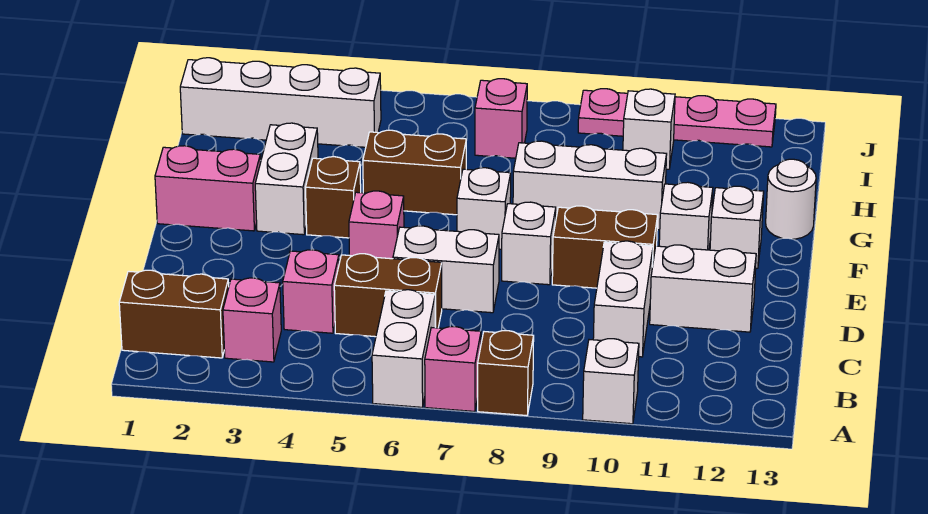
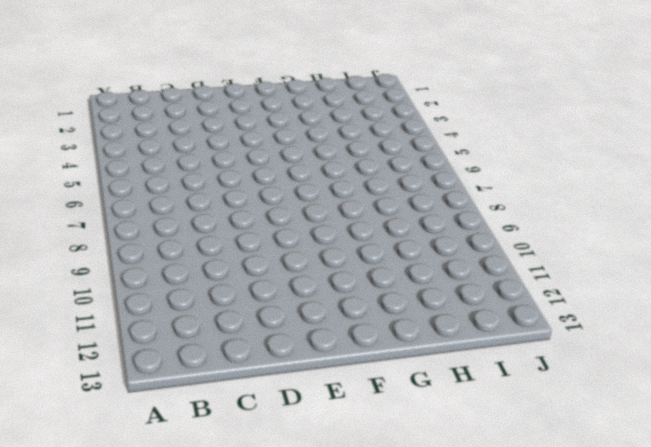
none -> white 1x2 brick [372,290,435,407]
none -> pink 1x1 brick [425,327,481,411]
none -> brown 1x1 brick [478,331,534,416]

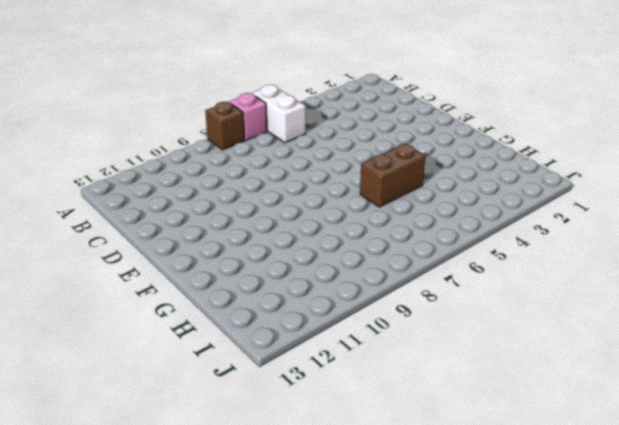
none -> white 1x1 brick [583,339,639,424]
none -> brown 1x2 brick [119,270,229,358]
none -> pink 1x1 brick [223,278,281,362]

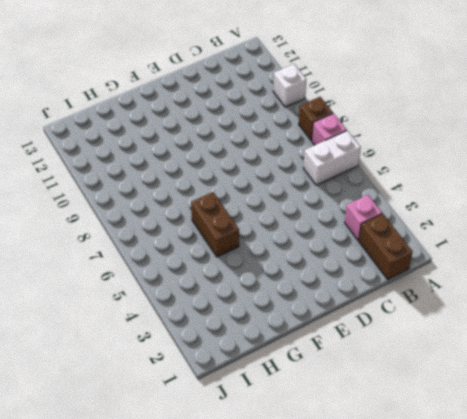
none -> pink 1x1 brick [283,250,339,333]
none -> brown 1x2 brick [334,254,442,337]
none -> white 1x2 brick [593,241,653,357]

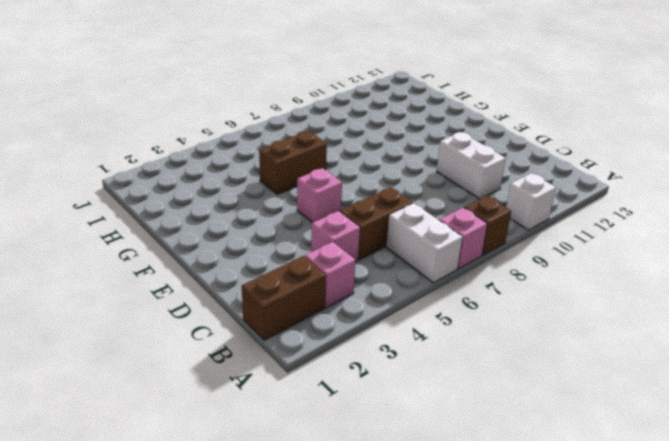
none -> white 1x2 brick [393,226,499,313]
none -> white 1x2 brick [650,245,756,332]
none -> white 1x1 brick [502,202,556,285]

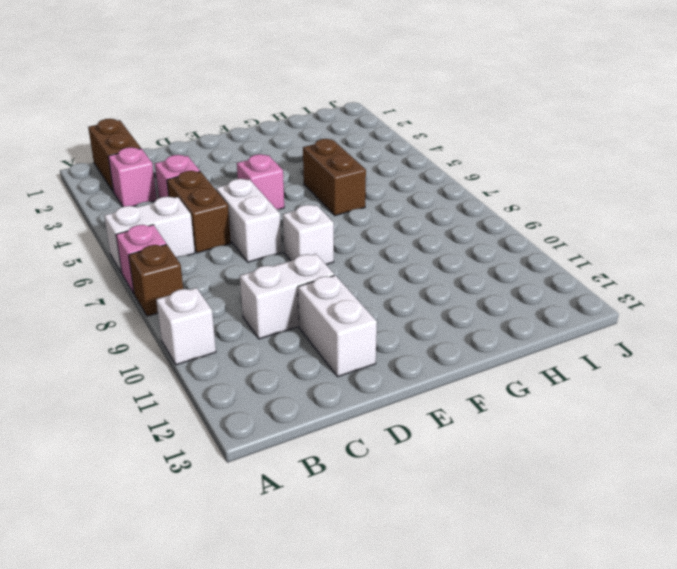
none -> brown 1x2 brick [552,206,658,288]
none -> pink 1x2 brick [155,146,261,231]
none -> white 1x2 brick [255,123,318,235]

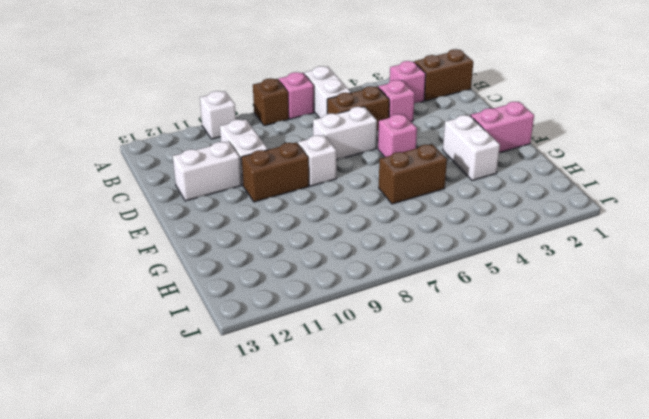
none -> brown 1x1 brick [306,157,361,238]
none -> white 1x1 brick [457,168,511,249]
none -> white 1x1 brick [659,182,713,250]

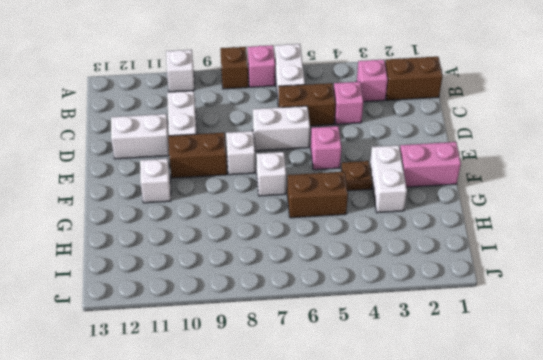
brown 1x1 plate [342,161,372,191] -> brown 1x1 brick [306,157,361,238]
none -> white 1x1 brick [710,186,764,268]
none -> white 1x3 brick [513,141,667,230]
none -> white 1x1 round brick [766,159,816,239]

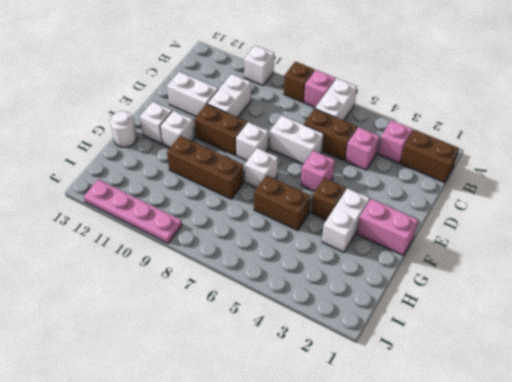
brown 1x3 brick [167,136,244,199] -> white 1x3 brick [513,141,667,230]
none -> white 1x4 brick [180,58,381,147]
none -> pink 1x1 brick [475,79,527,158]
none -> white 1x1 brick [623,89,675,169]

